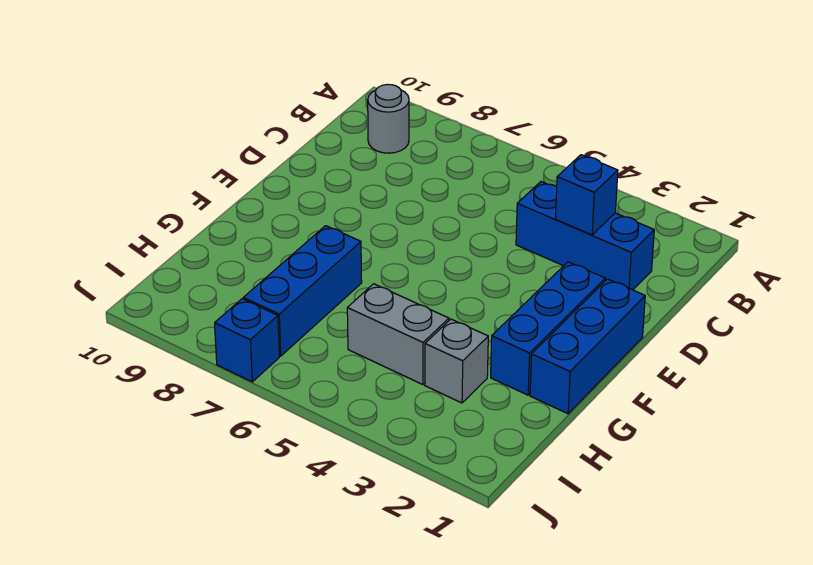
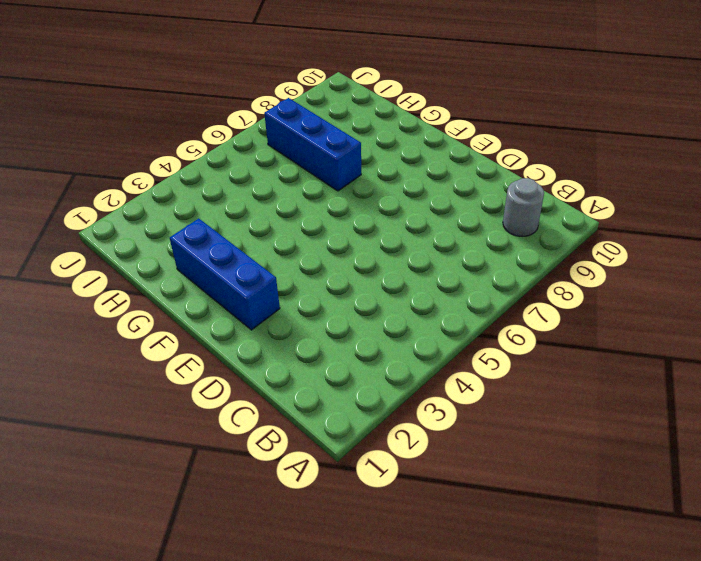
none -> blue 1x3 brick [516,182,654,290]
none -> blue 1x3 brick [530,279,645,414]

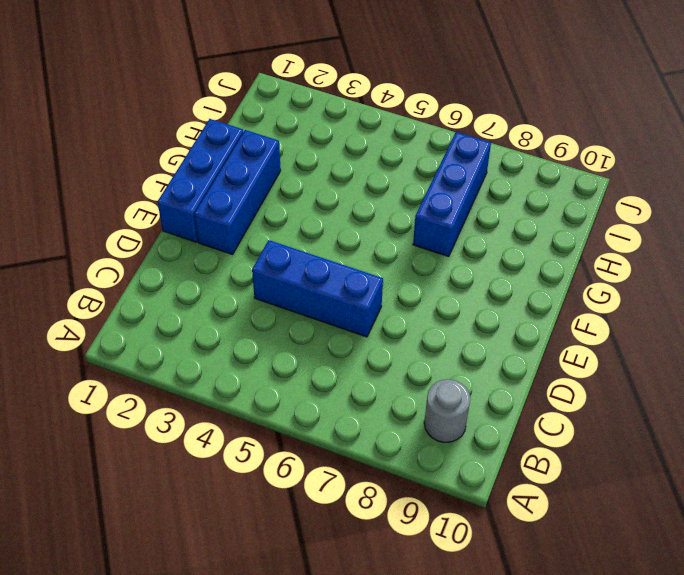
blue 1x3 brick [252,240,383,337] -> blue 1x3 brick moved to [516,182,654,290]
none -> grey 1x1 brick [425,319,488,403]
none -> grey 1x2 brick [347,284,449,385]

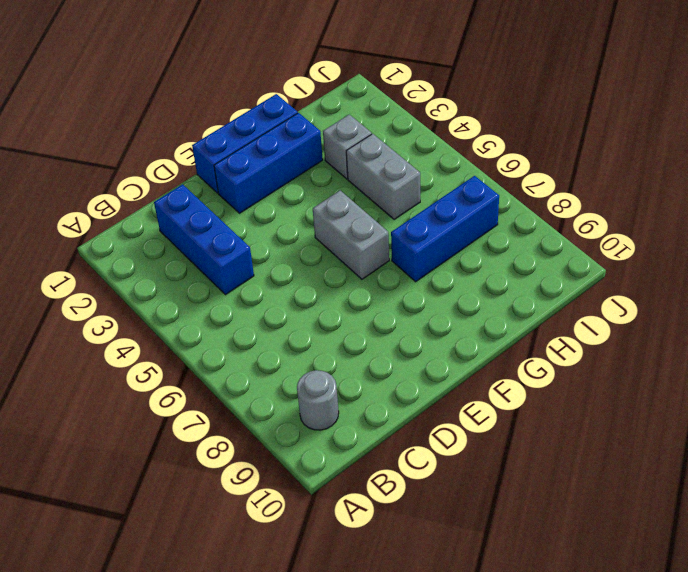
grey 1x2 brick [313,191,389,279] -> none
none -> blue 1x1 brick [215,299,279,382]
none -> blue 1x1 brick [555,155,618,235]

